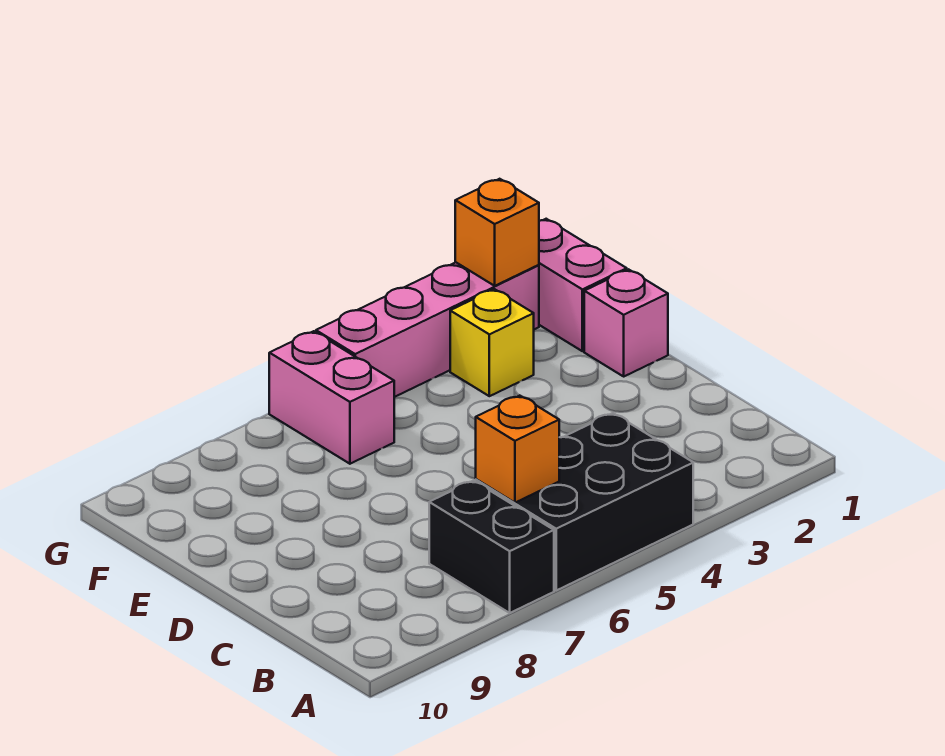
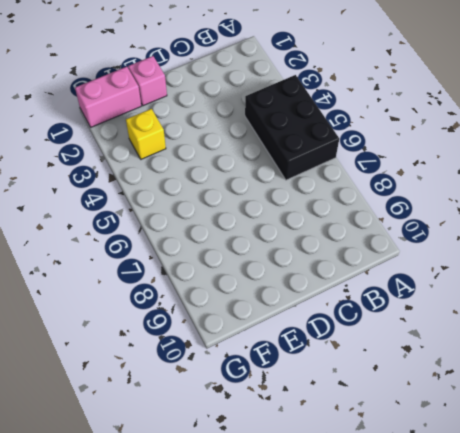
none -> black 1x2 brick [429,481,554,613]
none -> pink 1x2 brick [269,331,394,464]

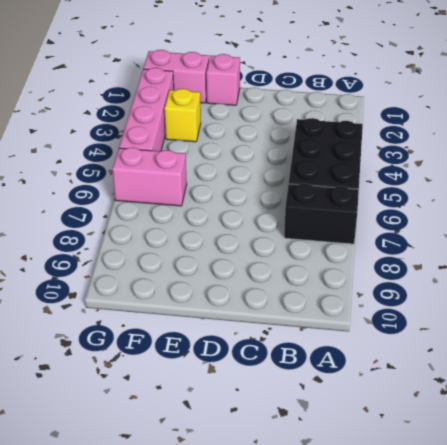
none -> orange 1x1 brick [476,395,559,503]
none -> orange 1x1 brick [455,179,539,286]

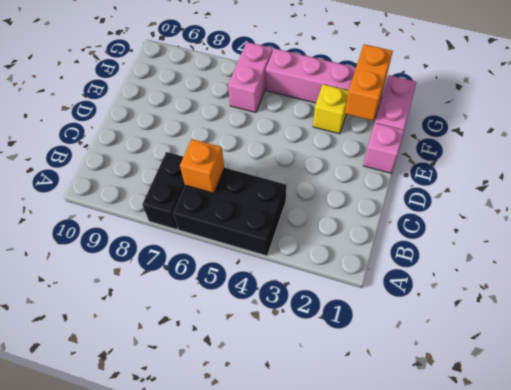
orange 1x2 brick [345,44,393,121] -> orange 1x1 brick [455,179,539,286]

